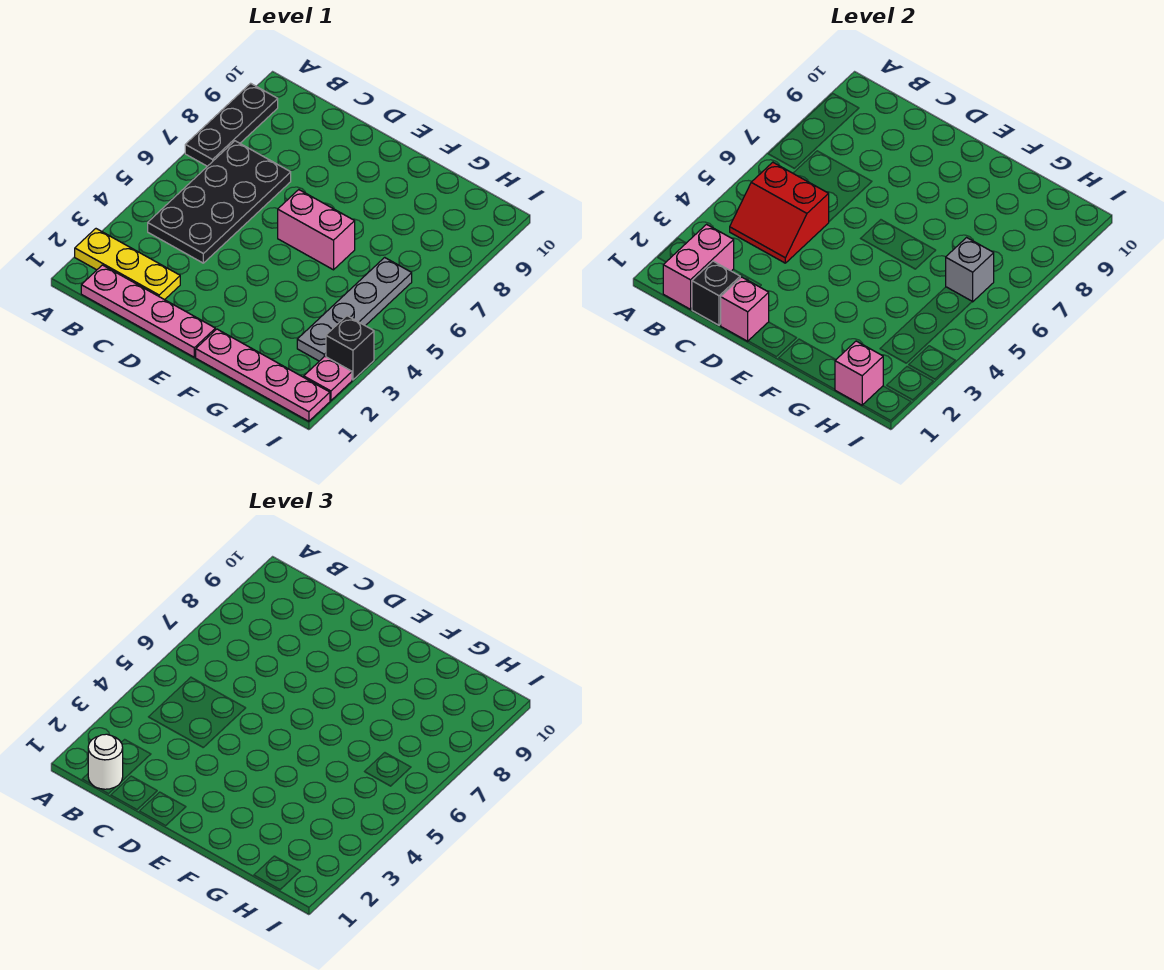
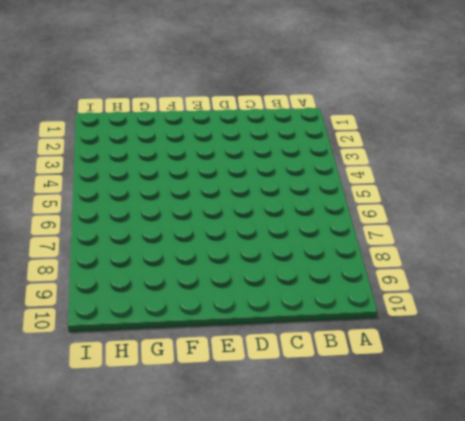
none -> yellow 1x3 plate [75,229,180,300]
none -> black 1x3 plate [185,83,278,166]
none -> pink 1x4 plate [81,265,215,357]

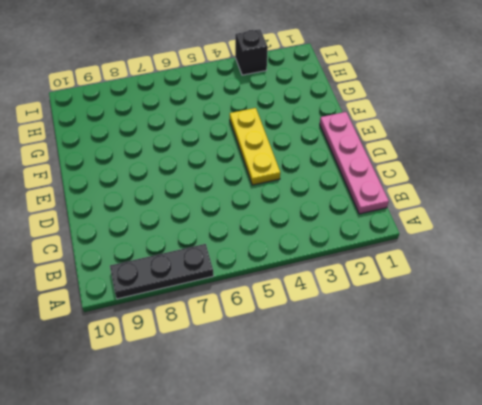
yellow 1x3 plate [230,108,280,185] -> yellow 1x3 plate moved to [75,229,180,300]
none -> black 2x4 plate [148,141,291,263]
none -> pink 1x2 brick [278,190,355,270]
none -> pink 1x4 plate [196,329,330,421]

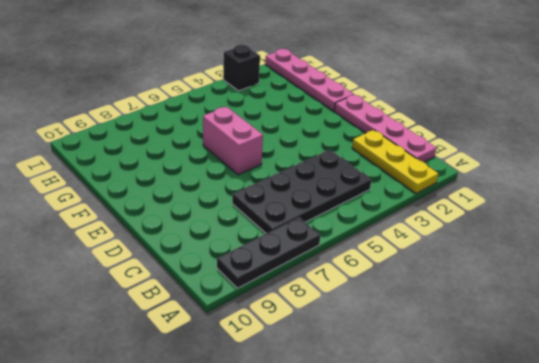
none -> grey 1x4 plate [297,257,412,361]
none -> pink 1x1 plate [304,356,352,401]
none -> pink 1x2 brick [663,224,734,309]

